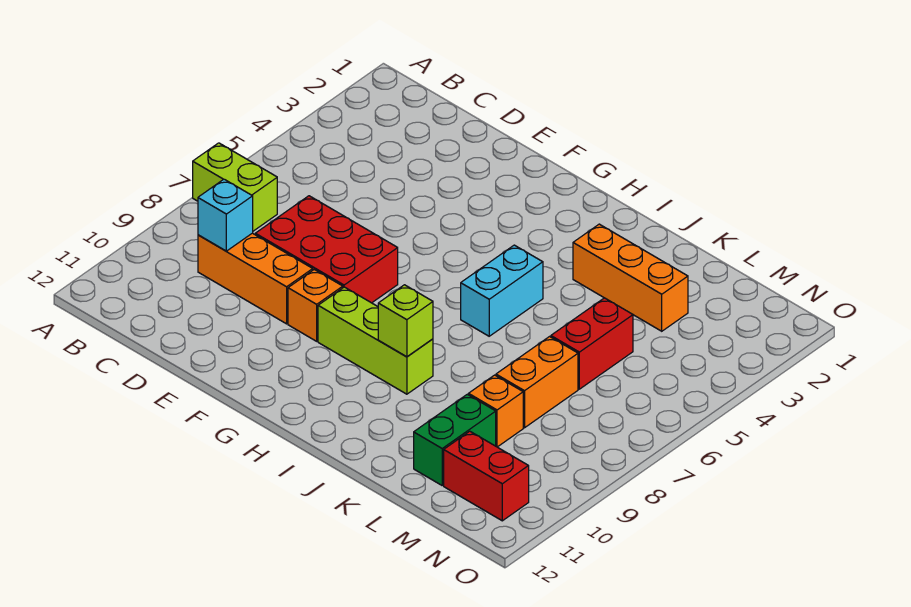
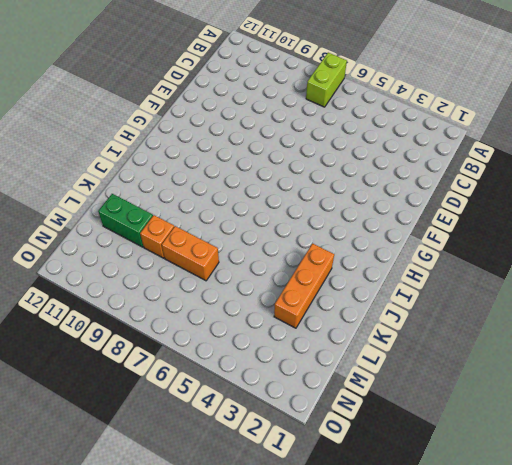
none -> orange 1x3 brick [198,233,313,324]
none -> red 2x3 brick [255,196,398,303]
none -> orange 1x1 brick [288,270,343,341]

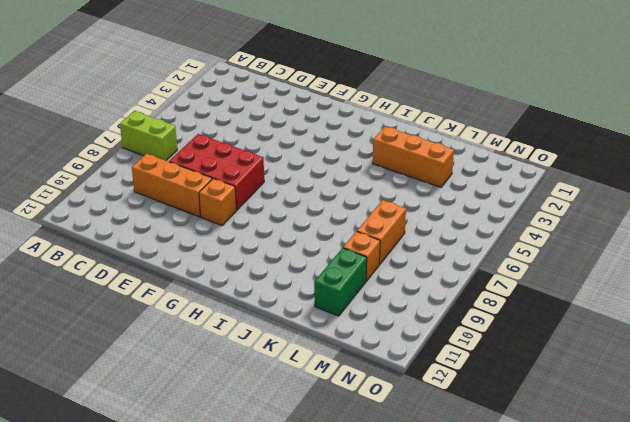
none -> lime 1x3 brick [318,287,433,394]
none -> cyan 1x2 brick [461,245,543,336]
none -> red 1x2 brick [551,298,633,389]

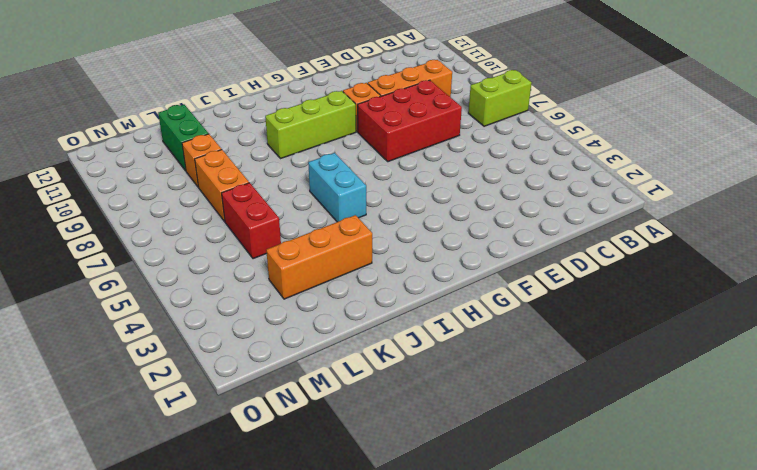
none -> red 1x2 brick [444,431,529,521]
none -> cyan 1x1 brick [198,179,253,251]
none -> lime 1x1 brick [378,285,433,357]

